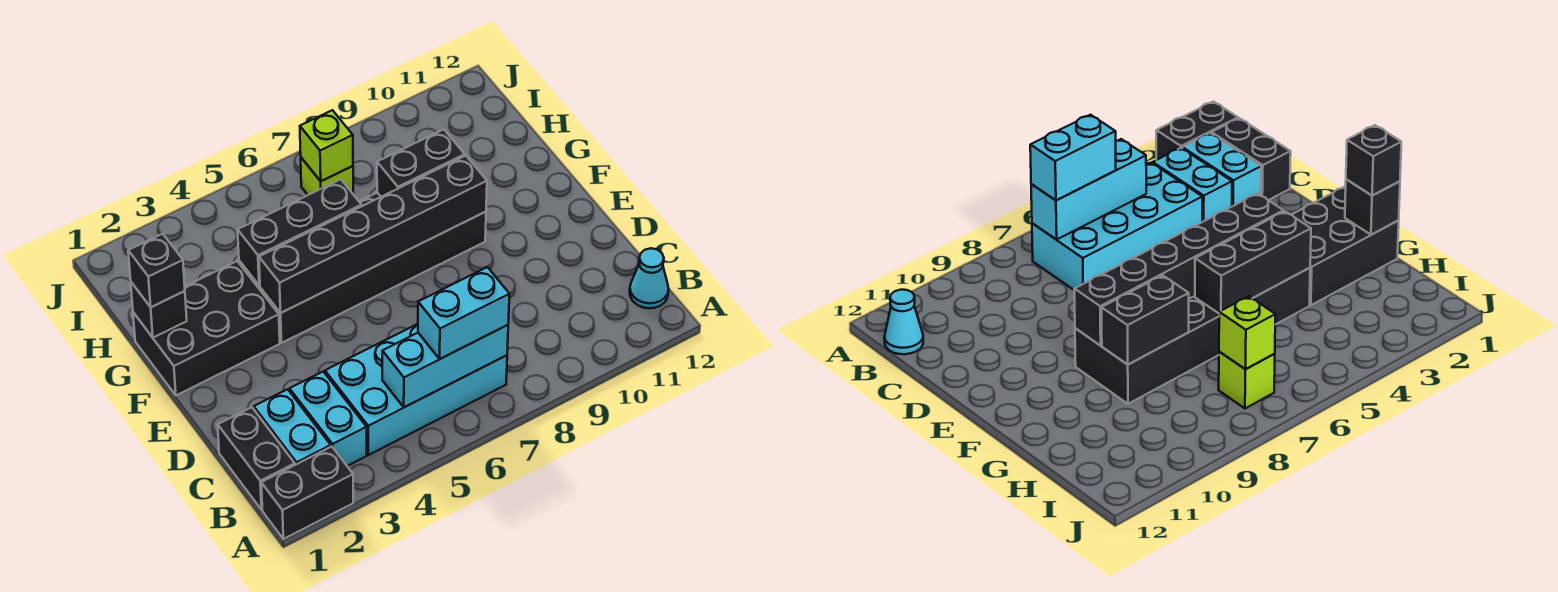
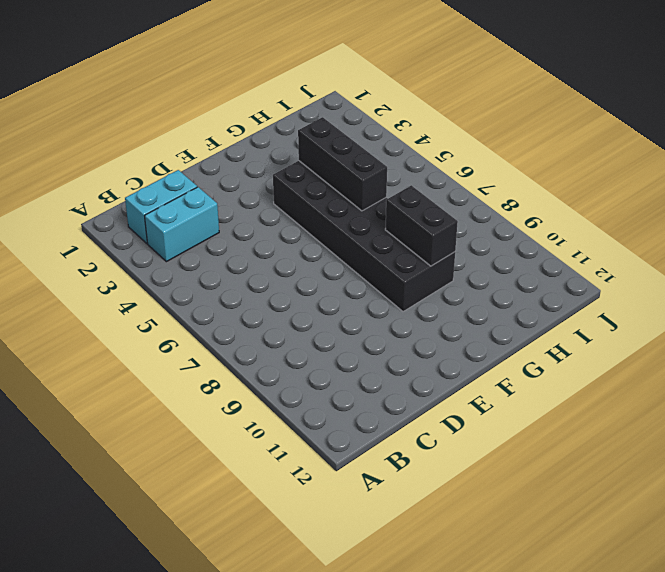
none -> black 1x2 brick [261,447,353,539]
none -> black 1x2 brick [218,407,295,510]
none -> cyan 2x4 brick [325,324,507,455]

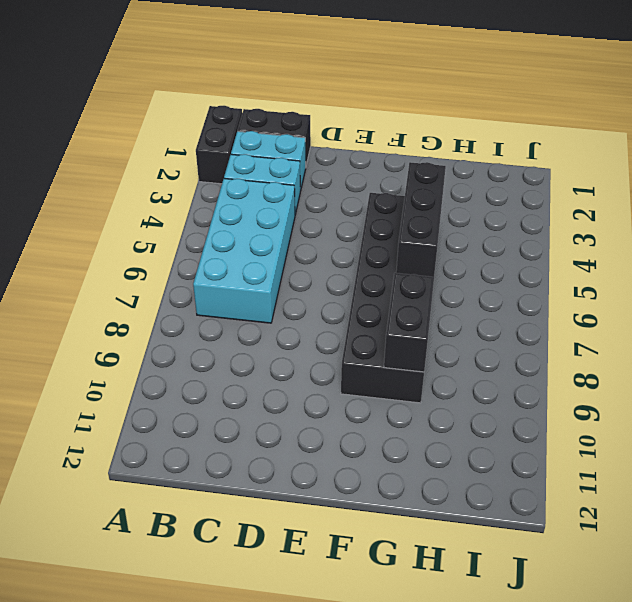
none -> cyan 1x1 cone [630,248,669,308]
none -> black 2x3 brick [133,261,280,395]
none -> lime 1x1 brick [301,158,353,195]

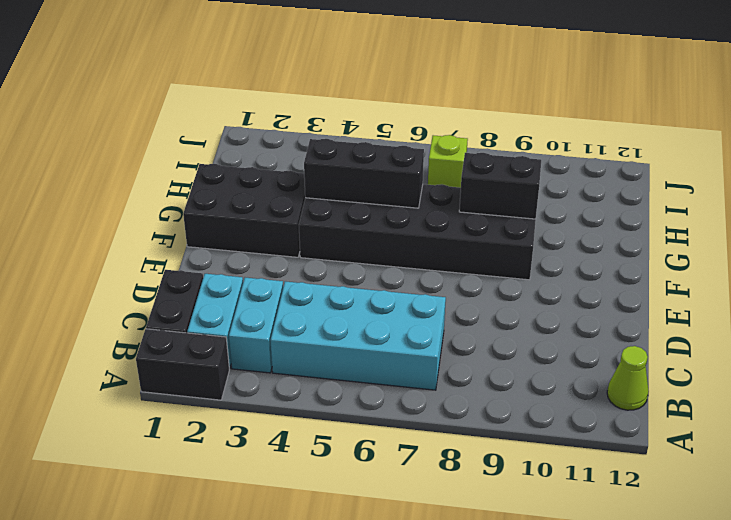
lime 1x1 cone [607,346,649,410] -> cyan 1x1 cone [630,248,669,308]
none -> cyan 1x3 brick [382,325,508,407]
none -> black 1x6 brick [259,156,487,313]
none -> black 1x1 brick [131,282,187,338]

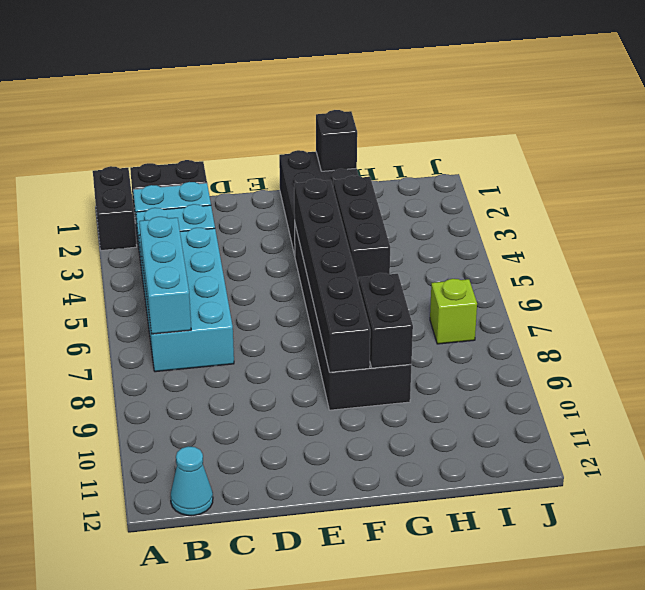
none -> lime 1x1 brick [300,110,353,181]
none -> cyan 1x2 brick [418,267,510,359]
none -> black 1x1 brick [128,234,185,307]

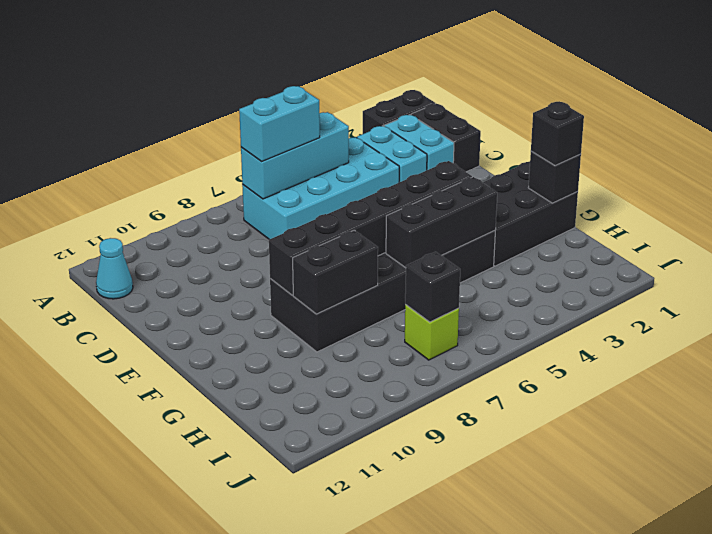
black 1x1 brick [405,252,460,322] -> lime 1x1 brick [300,110,353,181]

